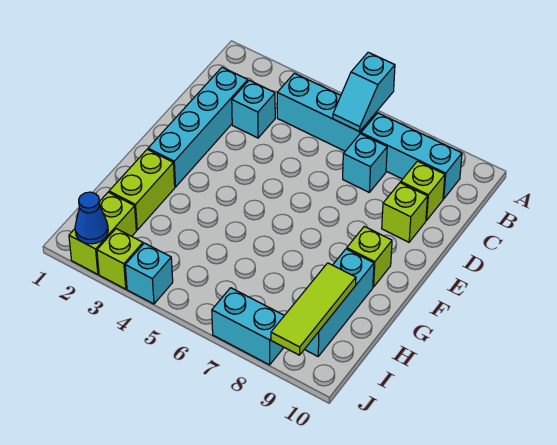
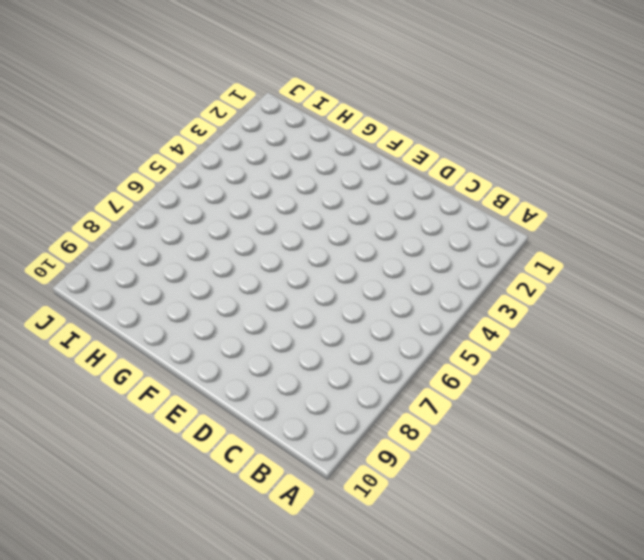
none -> cyan 1x3 brick [277,73,376,151]
none -> cyan 1x3 brick [361,113,462,199]
none -> cyan 1x4 brick [148,67,248,187]

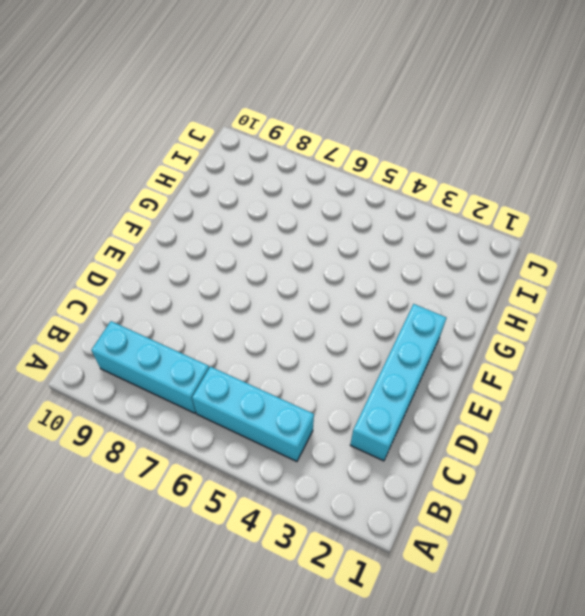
none -> cyan 1x1 brick [232,80,275,138]
none -> cyan 1x1 brick [343,134,387,192]
none -> lime 1x1 brick [401,161,445,220]

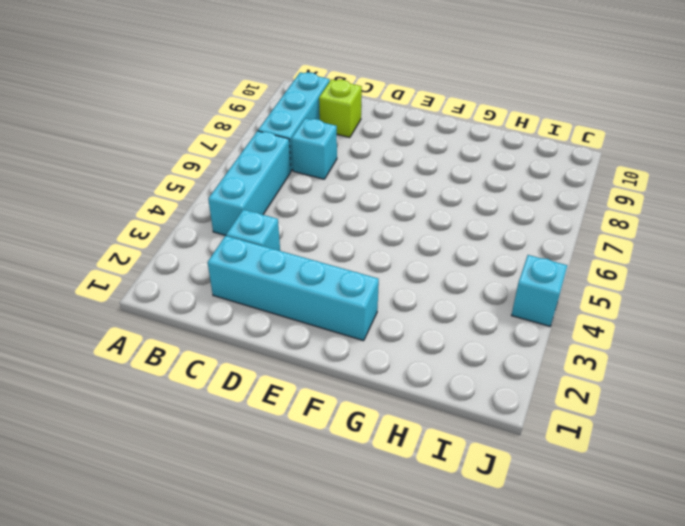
none -> lime 1x1 brick [382,183,428,242]
none -> lime 1x1 brick [347,227,392,287]
none -> lime 1x2 brick [109,149,175,230]

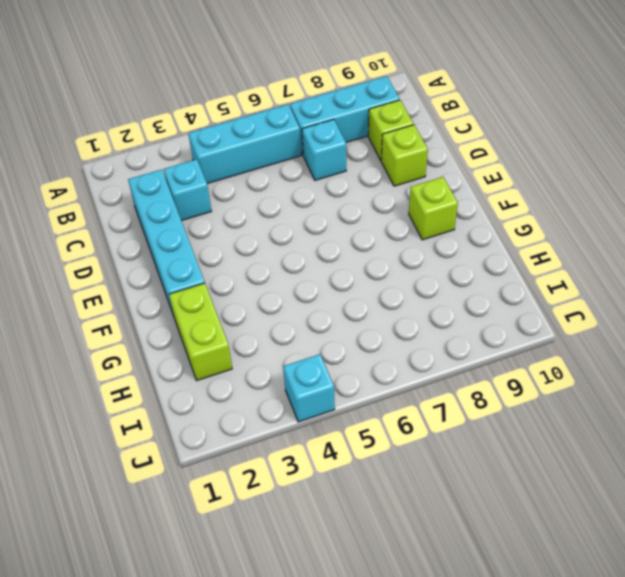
none -> cyan 1x3 brick [304,249,374,356]
none -> lime 1x2 brick [69,192,136,274]
none -> lime 1x1 brick [97,229,143,289]

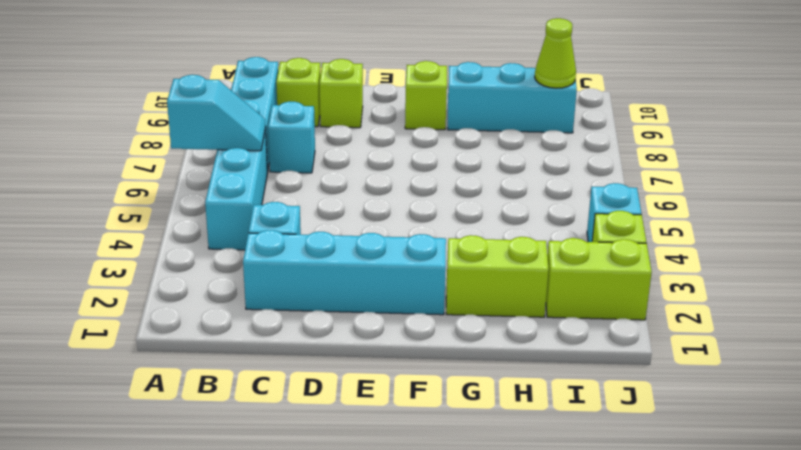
lime 1x1 cone [535,18,576,88] -> lime 1x3 tile [271,263,356,355]
none -> cyan 1x2 brick [212,288,284,365]
none -> blue 1x1 cone [75,192,108,244]

